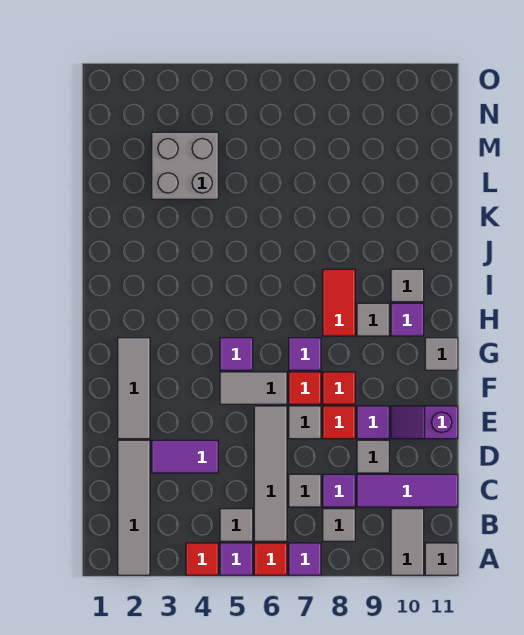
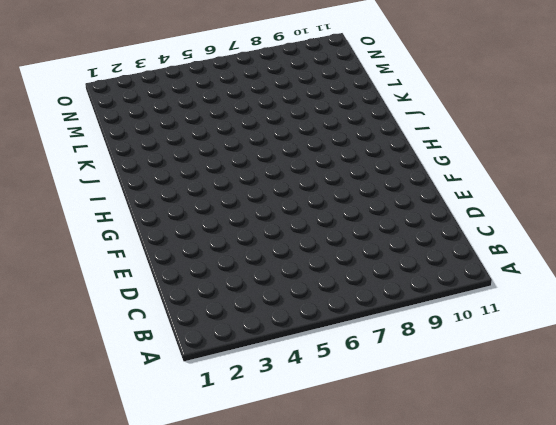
none -> grey 1x4 tile [118,440,150,575]
none -> red 1x1 tile [186,543,218,575]
none -> purple 1x1 tile [220,543,253,575]
none -> red 1x1 tile [254,543,287,575]

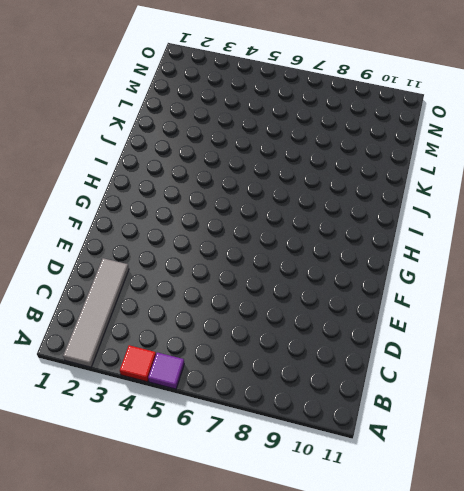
none -> red 1x1 tile [254,543,287,575]
none -> purple 1x1 tile [289,543,321,575]
none -> grey 1x2 tile [391,509,424,575]
none -> grey 1x1 tile [425,543,458,575]

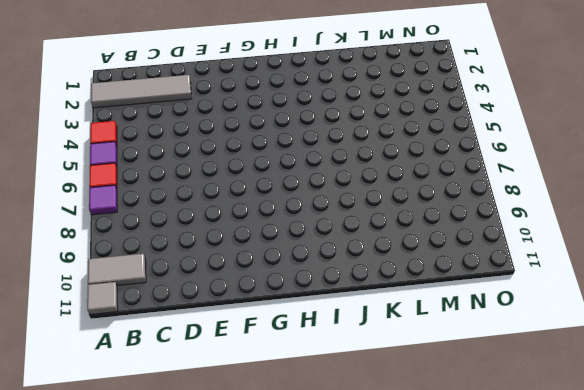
none -> grey 1x1 tile [220,509,253,541]
none -> grey 1x4 tile [254,406,287,541]
none -> grey 1x1 tile [323,509,355,541]
none -> grey 1x1 tile [289,474,321,507]

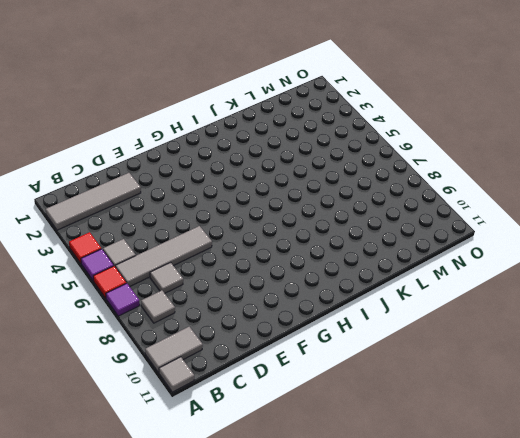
none -> purple 1x1 tile [323,474,355,507]
none -> purple 1x3 tile [357,474,458,507]
none -> purple 1x2 tile [152,440,218,473]
none -> grey 1x1 tile [357,440,389,473]

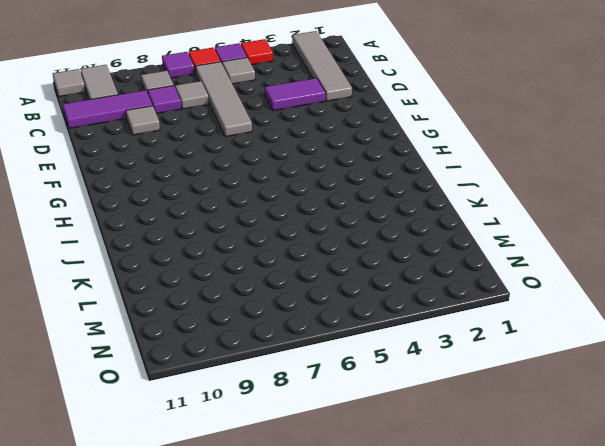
none -> grey 1x3 tile [118,338,150,439]
none -> grey 1x1 tile [289,406,321,439]
none -> red 1x1 tile [323,406,355,439]
none -> purple 1x1 tile [357,406,389,439]

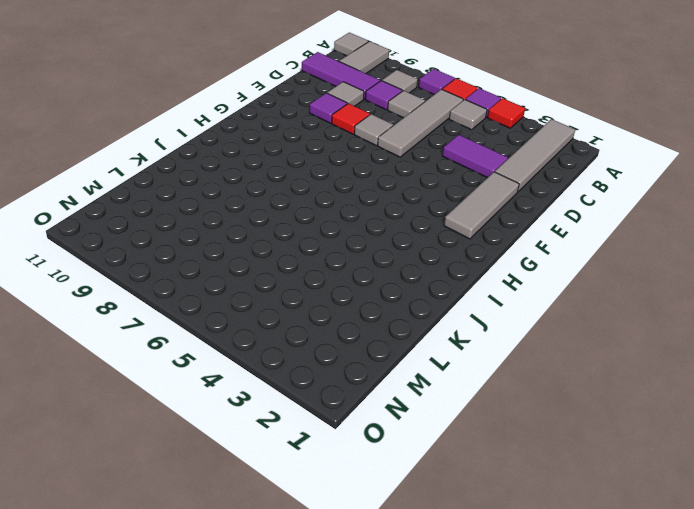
none -> purple 1x2 slope [391,406,458,439]
none -> grey 1x2 tile [220,372,287,404]
none -> red 1x1 tile [289,372,321,404]
none -> red 1x1 tile [323,372,355,404]

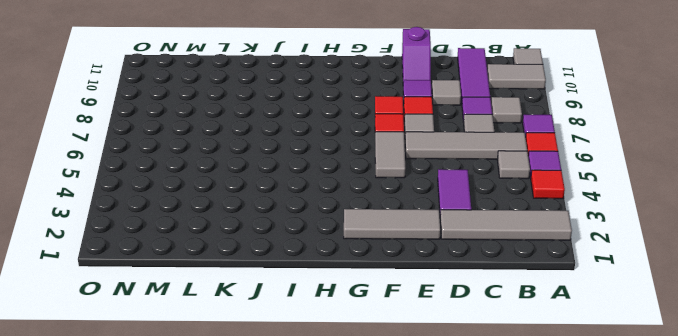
none -> purple 1x1 tile [220,338,253,370]
none -> purple 1x1 tile [289,338,321,370]
none -> grey 1x1 tile [425,338,458,370]
none -> red 1x2 tile [323,269,355,336]

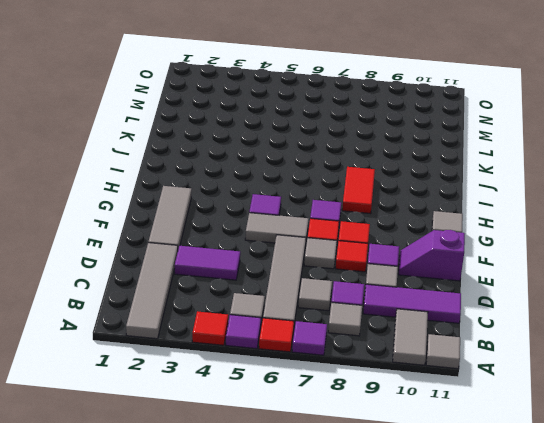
none -> grey 1x1 tile [357,303,389,336]
none -> purple 1x1 tile [391,303,424,336]
none -> grey 1x1 tile [391,269,424,302]
none -> grey 2x2 brick [152,132,218,199]

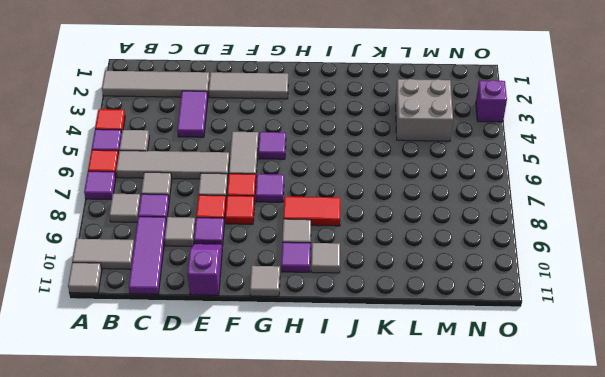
purple 1x1 brick [476,80,507,122] -> none

